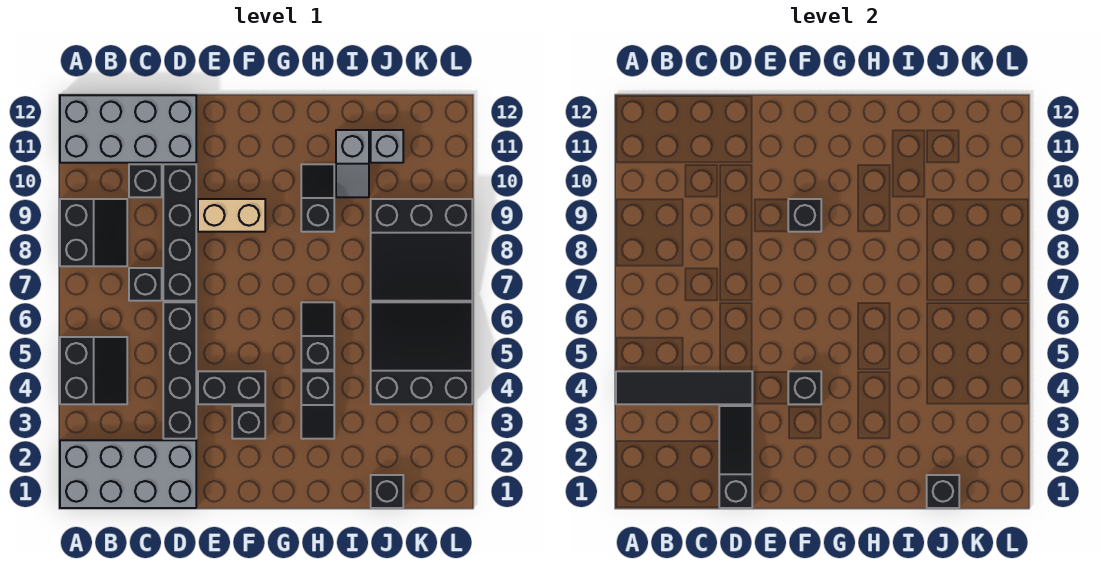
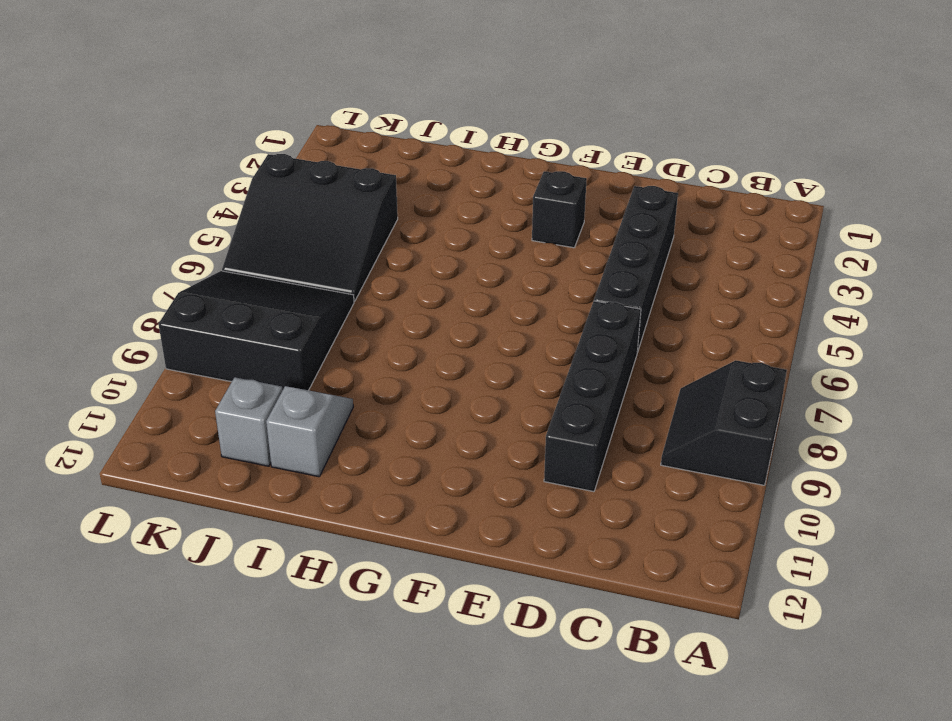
none -> grey 2x4 brick [60,440,196,508]
none -> black 2x2 slope [60,337,127,404]
none -> grey 2x4 brick [60,95,196,163]

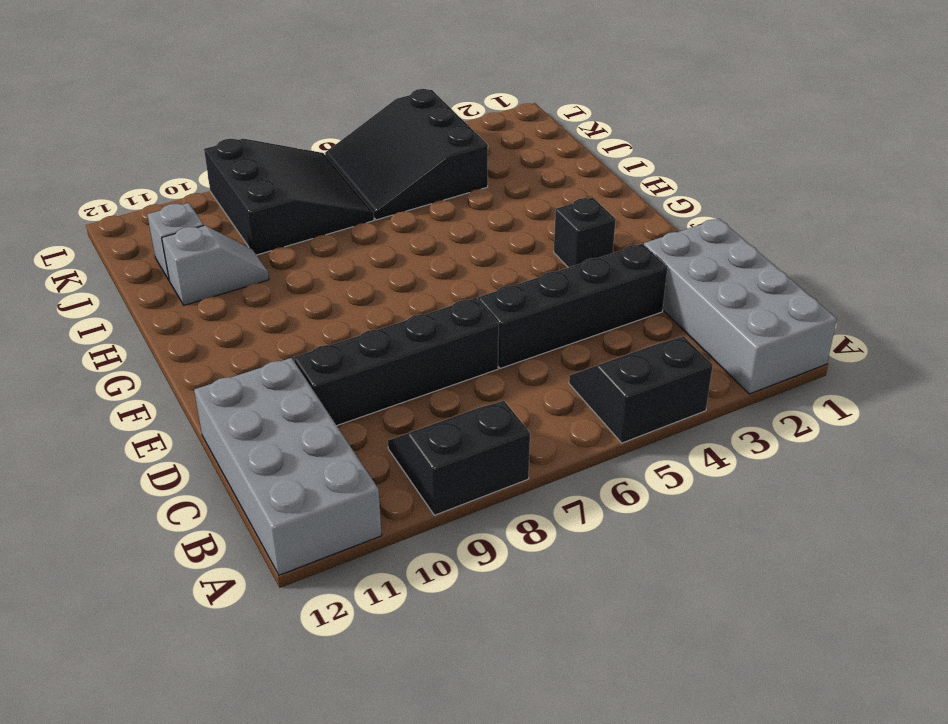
none -> black 1x1 brick [129,268,162,301]
none -> black 1x1 brick [129,164,162,197]
none -> black 1x2 brick [198,371,265,404]

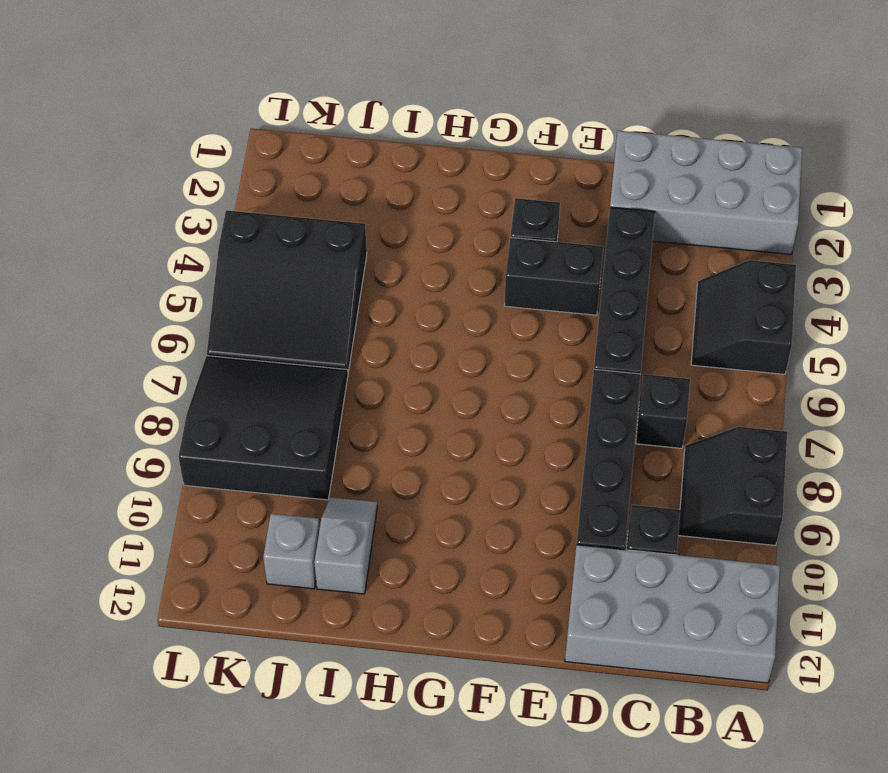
none -> tan 1x2 brick [198,199,265,232]
none -> black 1x2 slope [301,371,334,439]
none -> black 1x2 slope [301,302,334,370]

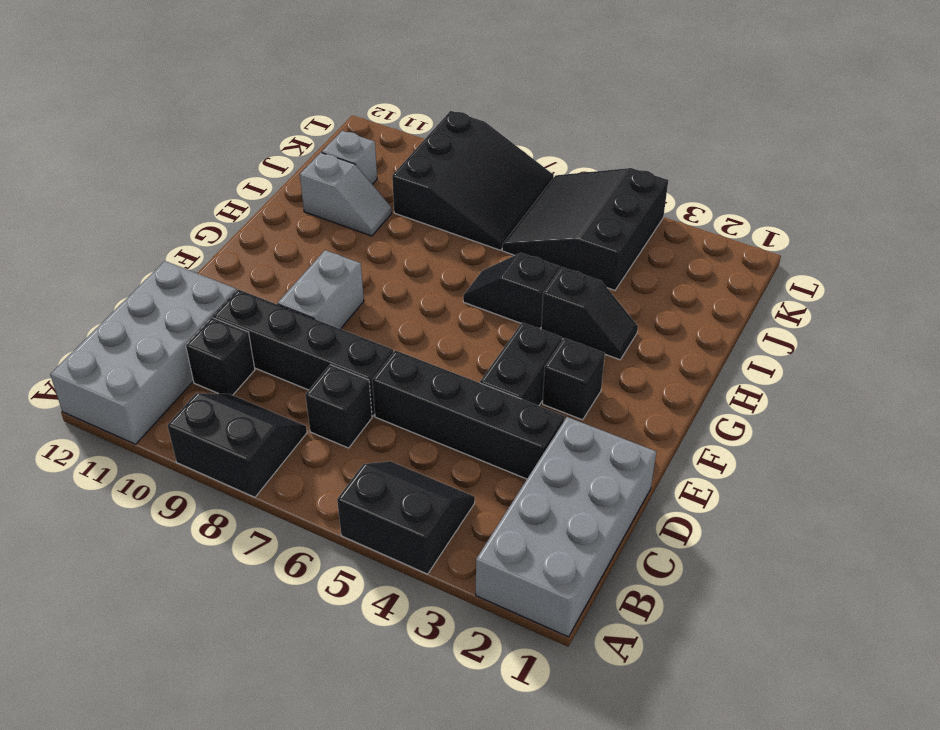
grey 1x2 brick [278,250,364,329] -> tan 1x2 brick [198,199,265,232]
none -> black 1x2 slope [301,164,334,232]
none -> black 1x1 brick [371,475,403,508]
none -> black 1x4 tile [616,371,752,404]

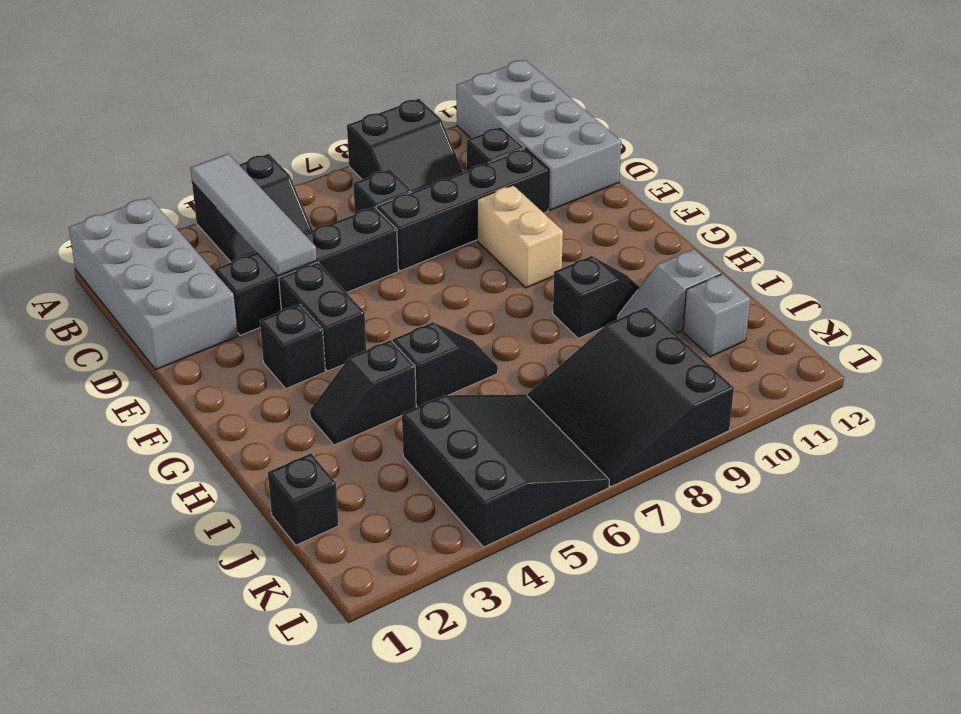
grey 1x4 tile [190,154,317,276] -> black 1x4 tile [616,371,752,404]
none -> black 1x3 slope [719,406,752,508]
none -> black 1x1 brick [788,371,821,404]
none -> black 1x1 brick [788,199,821,232]

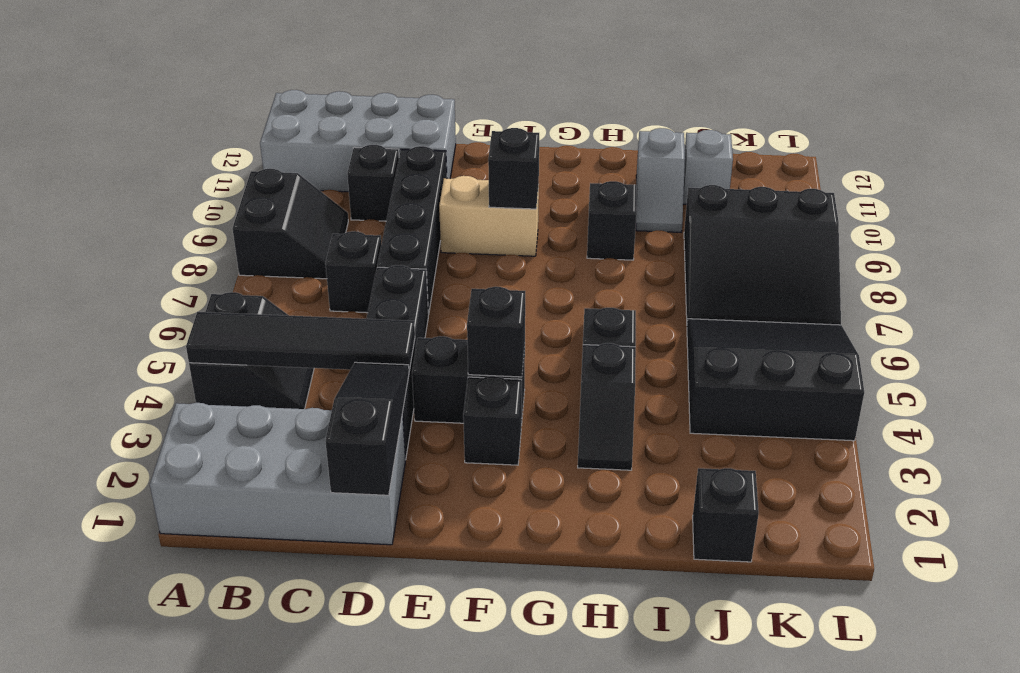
none -> black 1x1 brick [927,475,959,508]

